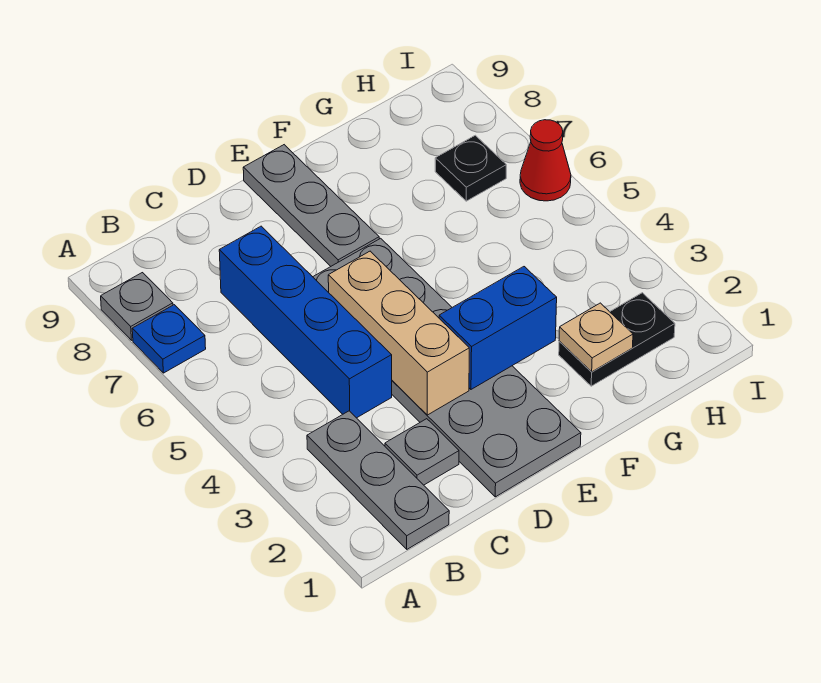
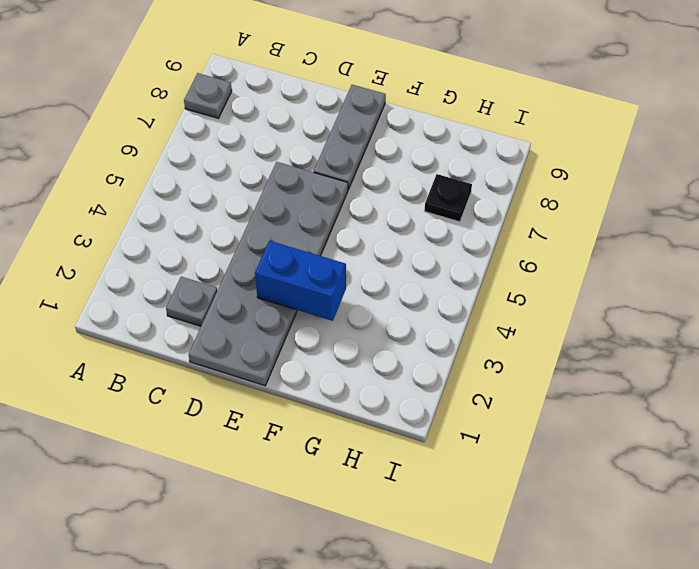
none -> blue 1x1 plate [132,305,206,373]
none -> grey 1x3 plate [307,411,449,549]
none -> blue 1x4 brick [219,226,392,418]

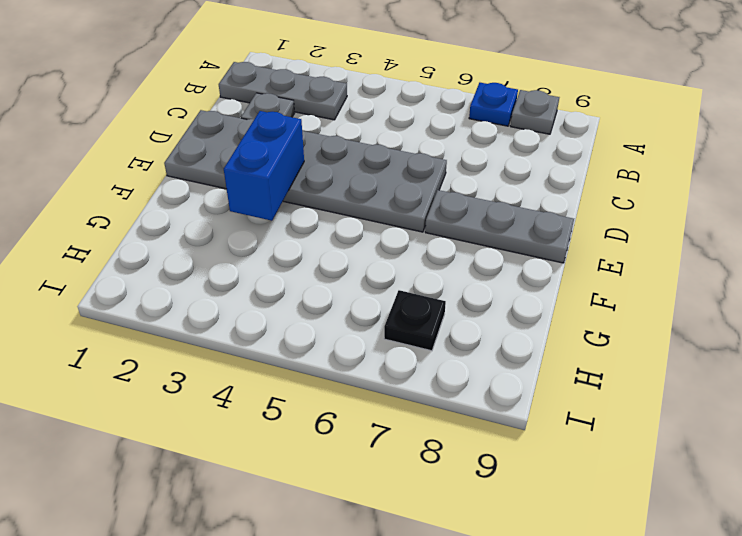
none -> blue 1x4 brick [219,226,392,418]
none -> black 1x2 plate [559,293,675,386]
none -> red 1x1 cone [520,120,571,201]

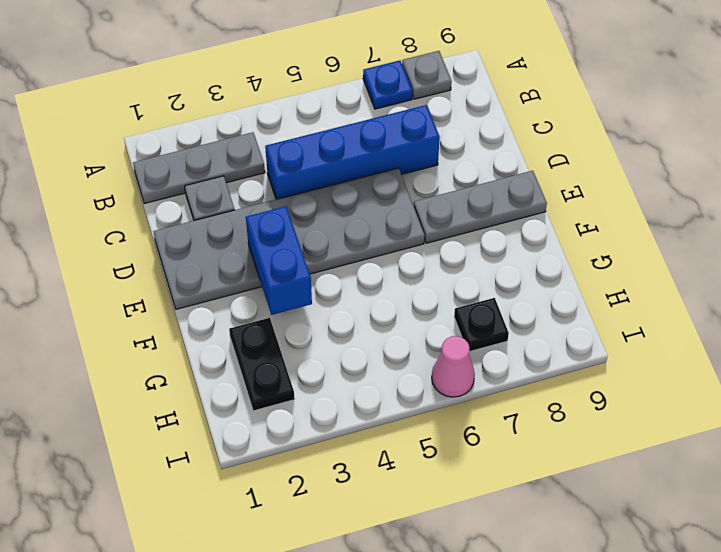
pink 1x1 cone [432,336,475,397] -> red 1x1 cone [520,120,571,201]
none -> tan 1x3 brick [328,251,469,415]
none -> tan 1x1 plate [559,303,633,372]

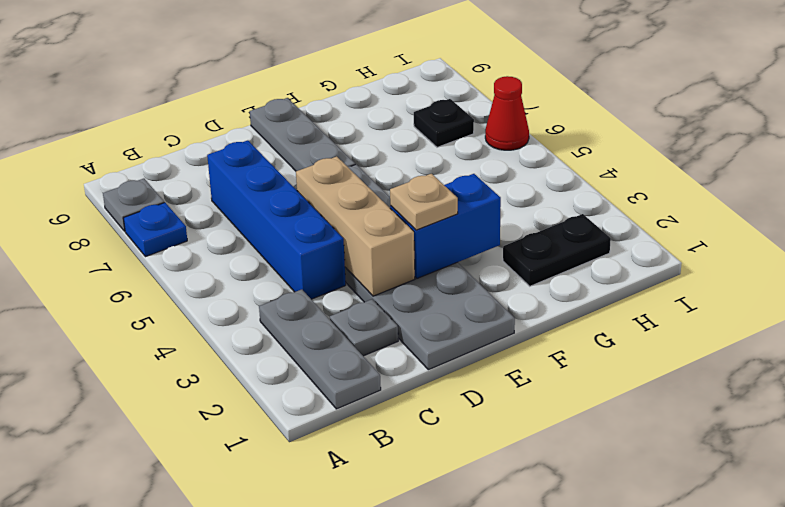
tan 1x1 plate [390,174,458,230] -> tan 1x1 plate moved to [559,303,633,372]

